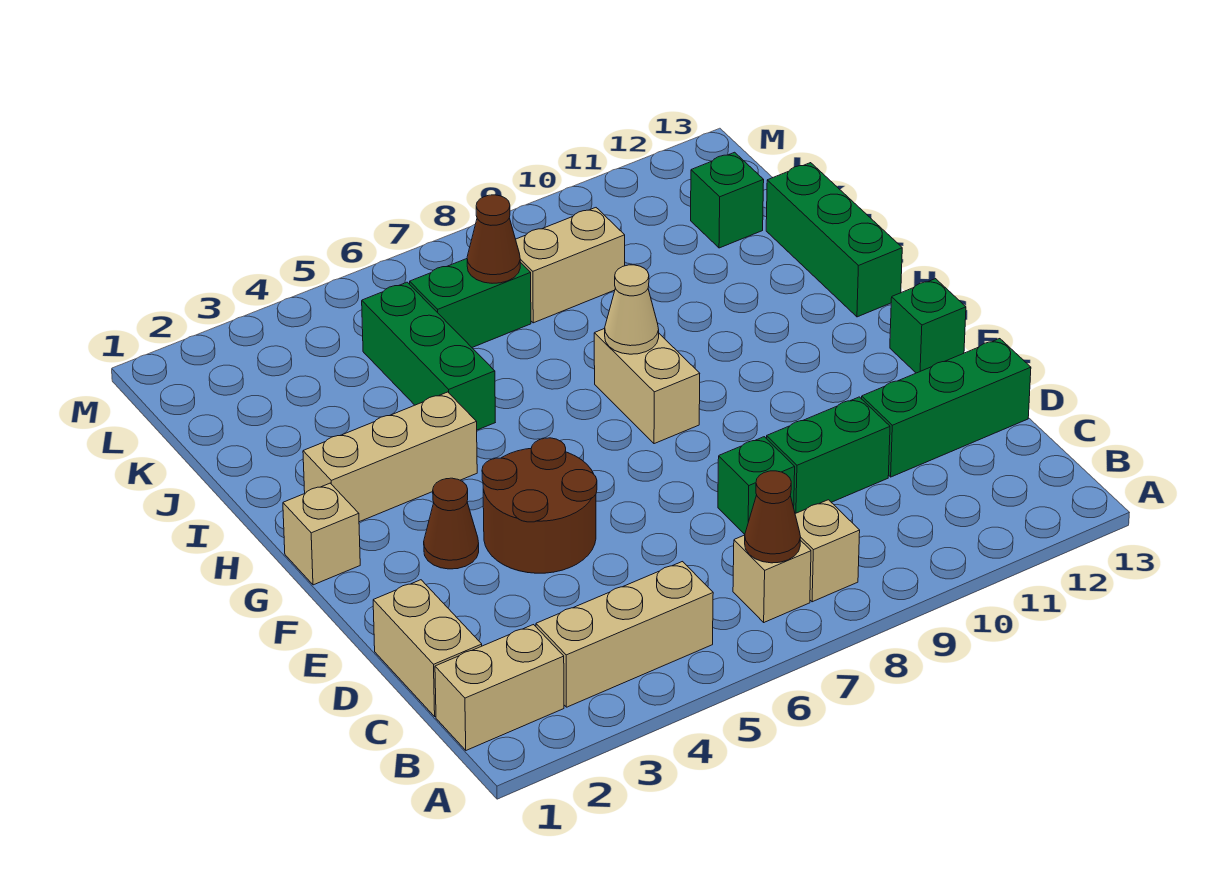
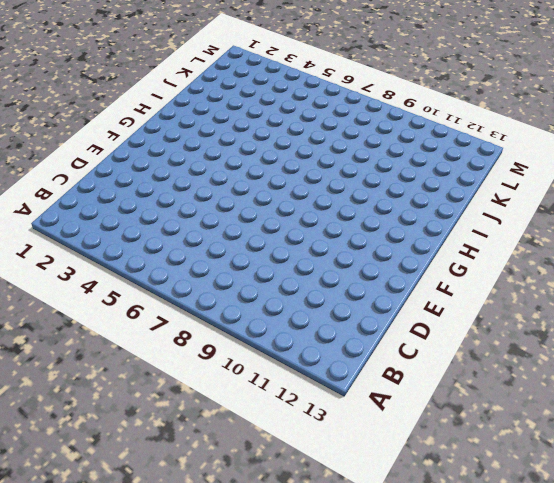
none -> tan 1x2 brick [435,625,564,750]
none -> tan 1x3 brick [536,562,713,707]
none -> tan 1x1 brick [733,535,811,622]

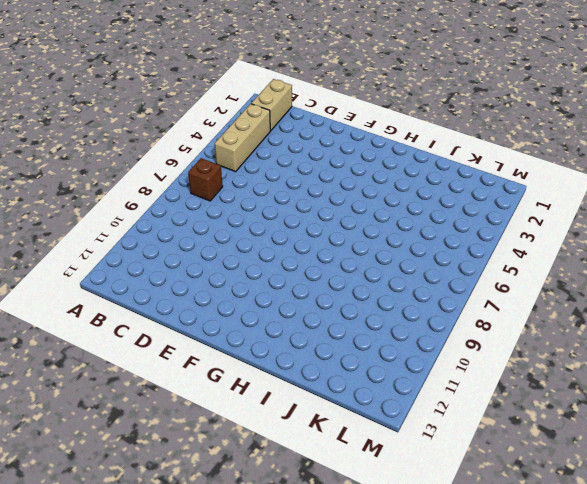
brown 1x1 brick [188,158,223,201] -> tan 1x1 brick [733,535,811,622]
none -> tan 1x1 brick [795,500,860,602]
none -> tan 1x2 brick [373,580,482,717]
none -> green 1x1 brick [718,437,795,534]

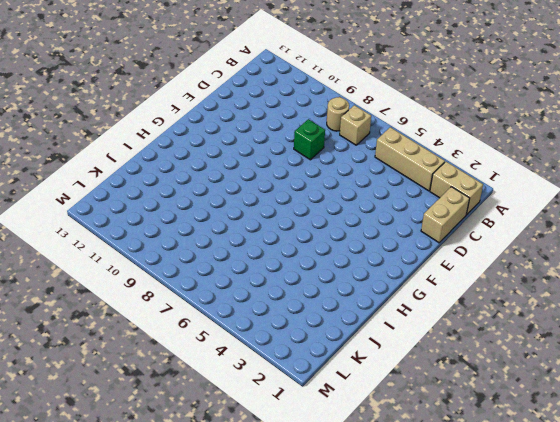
tan 1x1 round brick [327,97,349,131] -> tan 1x1 brick [795,500,860,602]
none -> green 1x2 brick [767,397,890,514]
none -> green 1x3 brick [862,339,1031,477]
none -> brown 2x2 round brick [482,438,597,573]

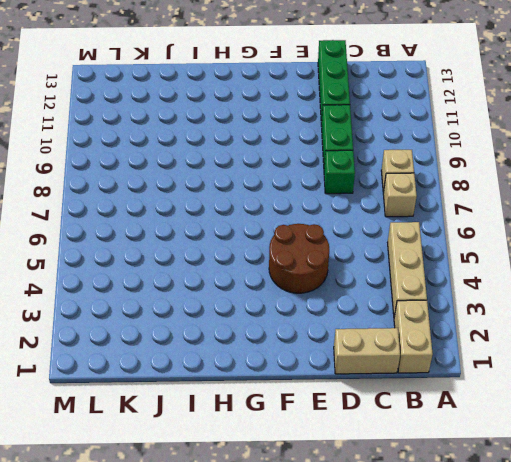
none -> brown 1x1 cone [424,478,479,569]
none -> green 1x1 brick [890,279,966,373]
none -> tan 1x1 brick [283,483,360,585]

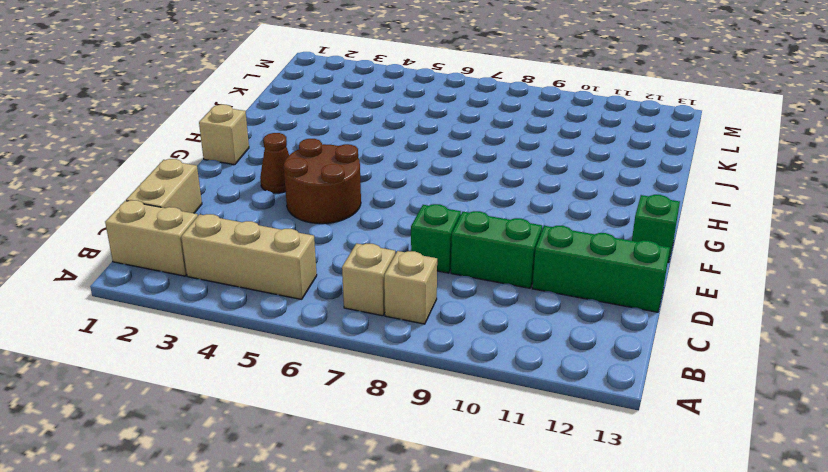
none -> tan 1x2 brick [594,329,700,444]
none -> tan 1x3 brick [303,392,477,522]
none -> green 1x3 brick [766,163,902,317]

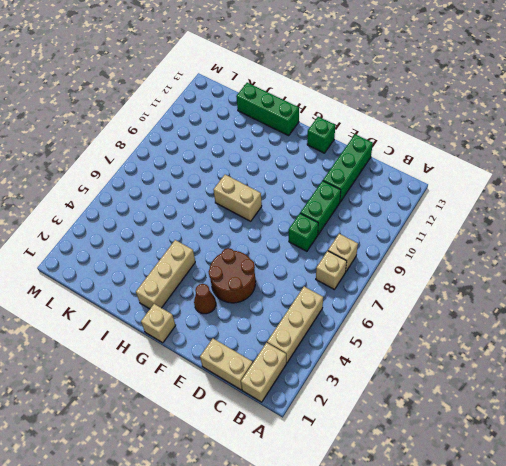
none -> green 1x3 brick [362,282,495,430]
none -> green 1x2 brick [410,259,531,347]
none -> tan 1x2 brick [516,208,625,323]

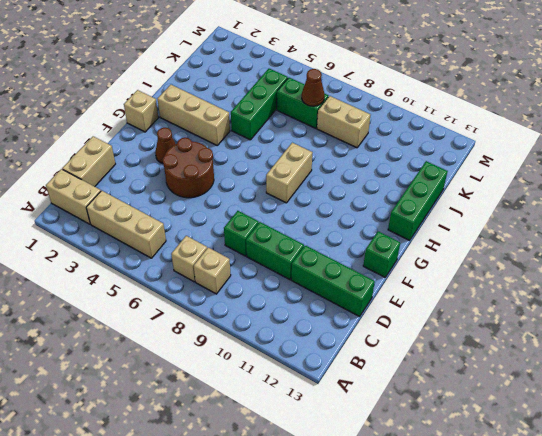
none -> green 1x1 brick [691,152,764,248]
none -> brown 1x1 cone [745,471,800,563]
none -> tan 1x1 cone [605,265,659,354]

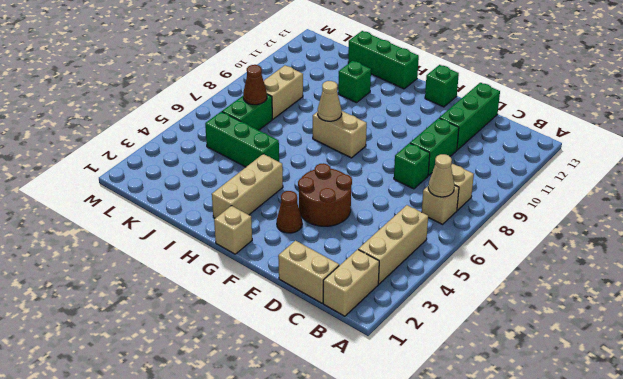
tan 1x1 cone [428,154,454,197] -> brown 1x1 cone [745,471,800,563]
green 1x1 brick [338,61,371,103] -> green 1x1 brick moved to [691,152,764,248]

